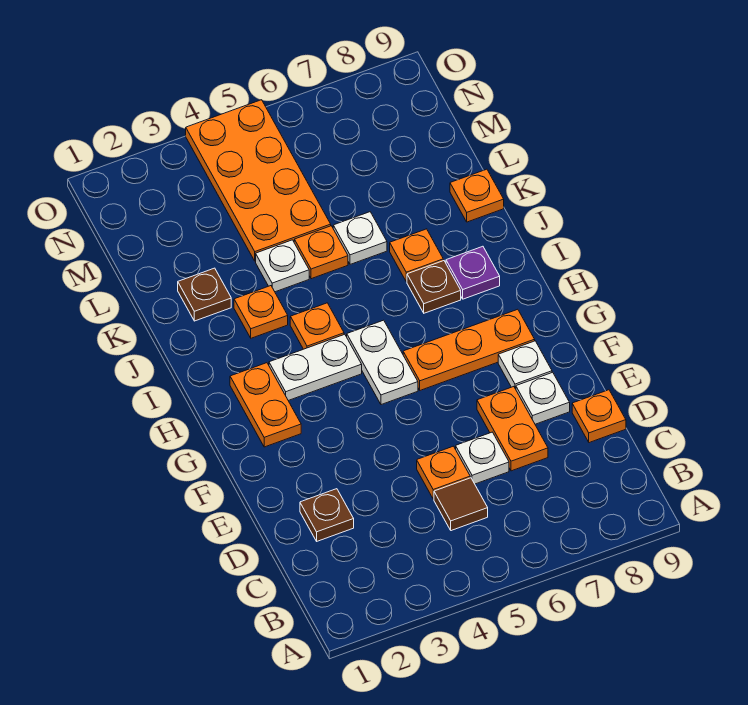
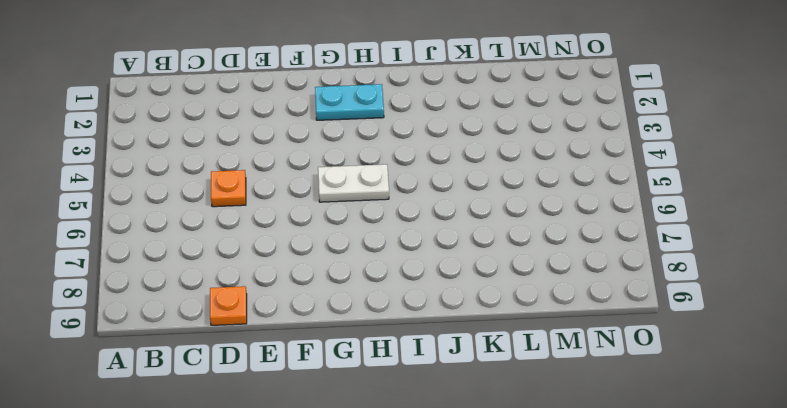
cyan 1x2 plate [315,84,384,120] -> orange 1x2 plate [230,363,301,447]
none -> brown 1x1 tile [434,478,488,531]
none -> brown 1x1 plate [300,489,354,541]
none -> white 1x1 plate [456,432,509,484]

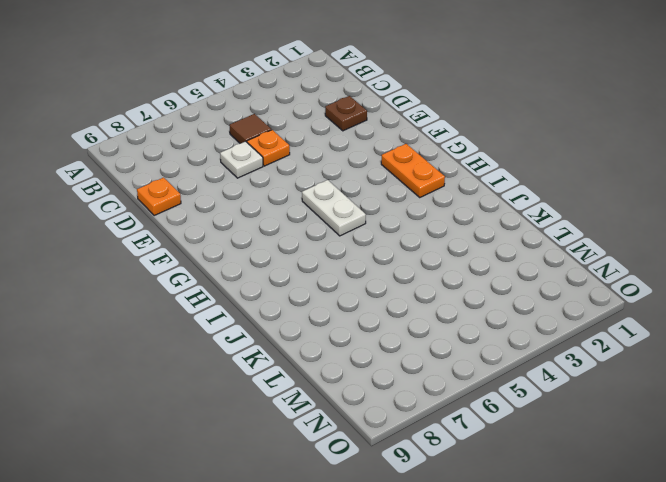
none -> orange 1x2 plate [477,387,548,471]
none -> white 1x1 plate [516,372,570,424]
none -> white 1x1 plate [498,341,552,389]

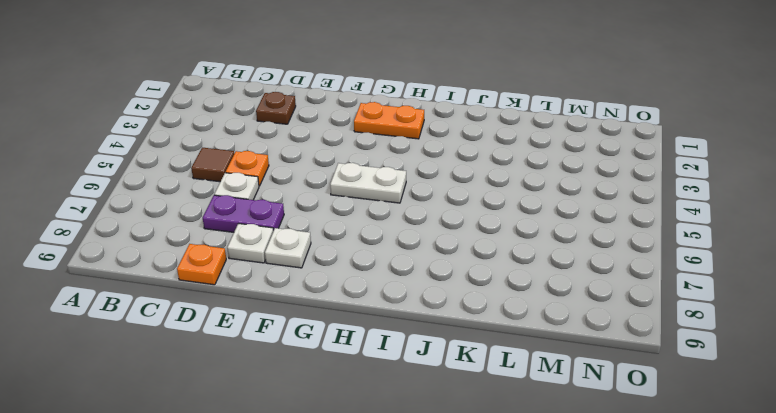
purple 1x2 plate [203,195,284,232] -> orange 1x2 plate [477,387,548,471]
none -> orange 1x3 plate [403,309,535,390]
none -> white 1x2 plate [269,334,362,401]
none -> orange 1x1 plate [290,303,344,349]

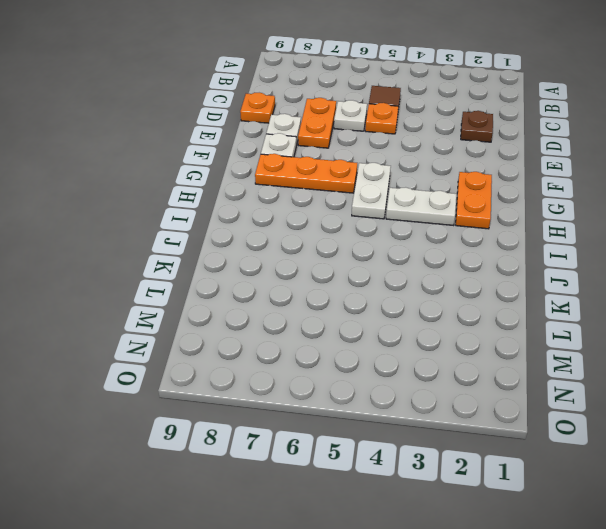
none -> orange 1x1 plate [290,303,344,349]
none -> brown 1x1 plate [407,261,461,313]
none -> purple 1x1 plate [446,246,500,299]

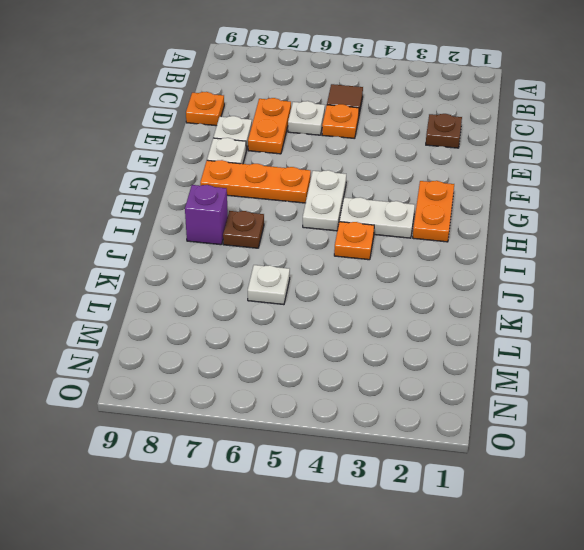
purple 1x1 brick [185,185,228,245] -> purple 1x1 plate [446,246,500,299]
none -> orange 1x1 plate [234,286,288,338]
none -> orange 1x1 plate [390,229,443,282]
none -> brown 1x1 plate [178,268,231,321]

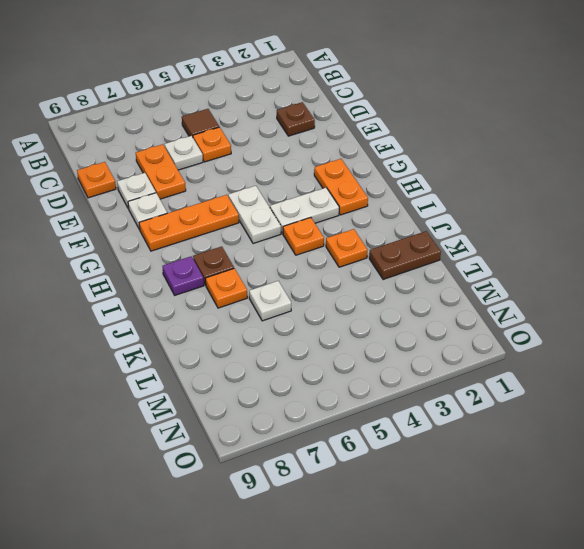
brown 1x2 plate [369,231,441,280] -> brown 1x1 plate [178,268,231,321]
none -> white 1x1 plate [256,240,309,292]
none -> orange 1x1 plate [294,226,348,279]
none -> orange 1x1 plate [450,169,504,222]

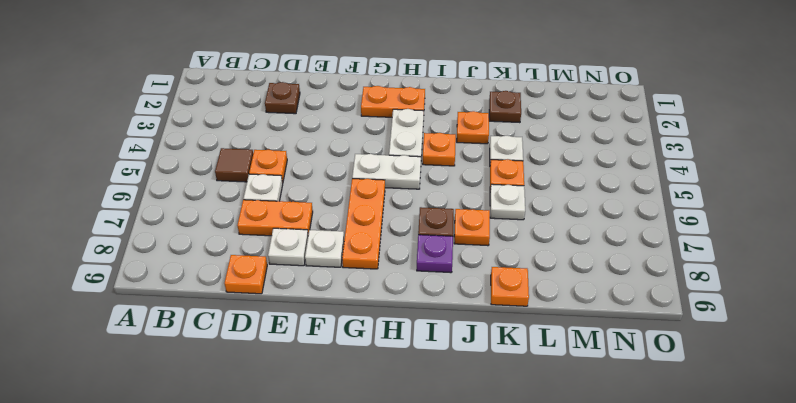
none -> orange 2x4 plate [186,100,331,261]

